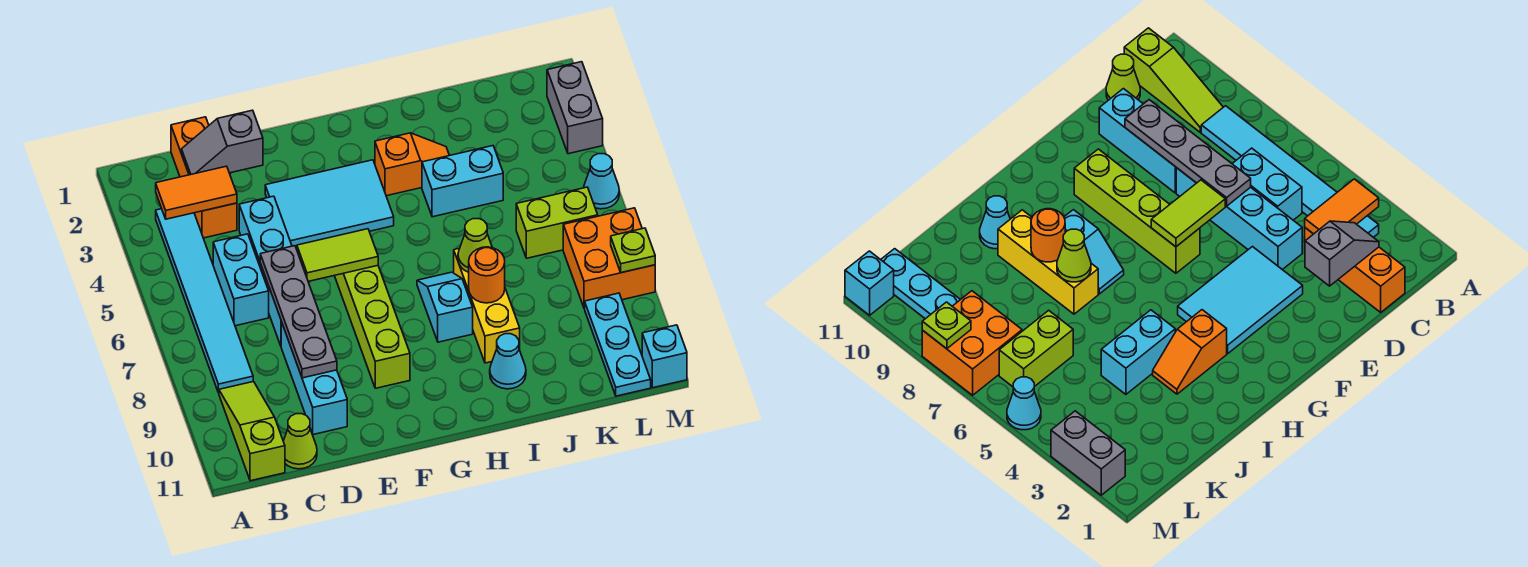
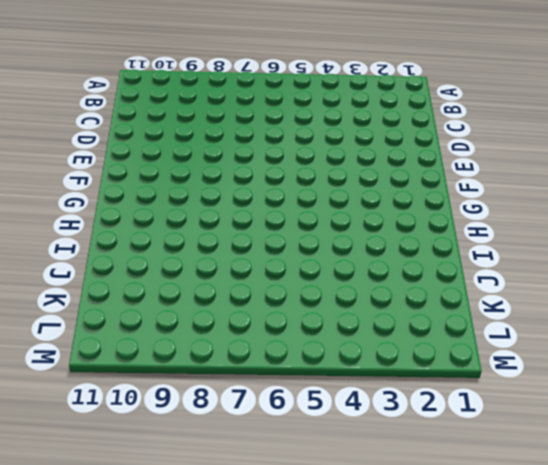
none -> cyan 1x6 tile [156,209,253,393]
none -> lime 1x3 slope [219,381,285,481]
none -> orange 1x3 brick [171,117,237,238]

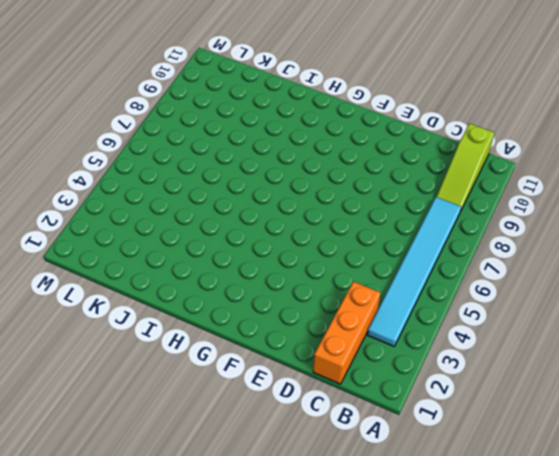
none -> cyan 1x2 brick [213,234,269,326]
none -> lime 1x1 cone [283,414,317,469]
none -> cyan 1x4 brick [239,196,292,346]

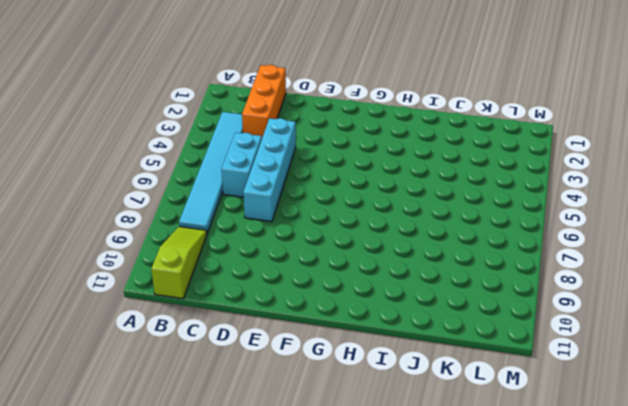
none -> lime 1x1 cone [283,414,317,469]
none -> cyan 1x3 brick [281,322,347,435]
none -> cyan 2x3 tile [265,160,394,248]

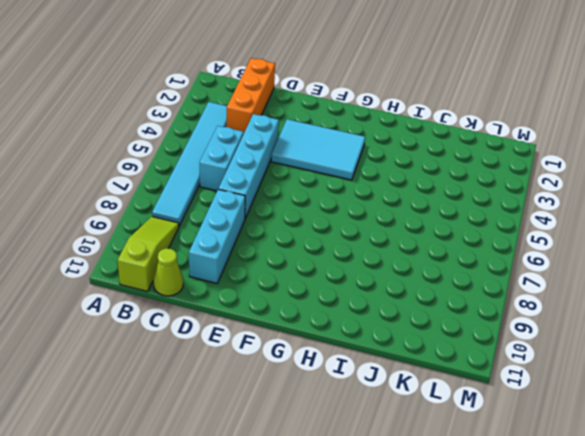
none -> lime 1x4 brick [335,266,410,388]
none -> orange 1x2 slope [375,133,449,196]
none -> cyan 1x2 slope [417,272,473,342]

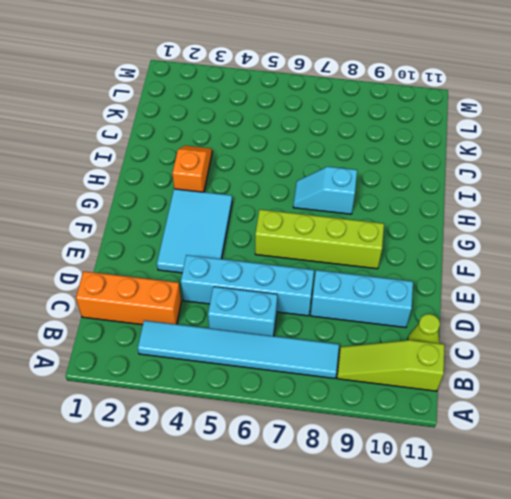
none -> cyan 1x2 brick [422,146,503,217]
none -> yellow 1x3 brick [454,249,520,363]
none -> cyan 1x1 cone [490,334,526,389]

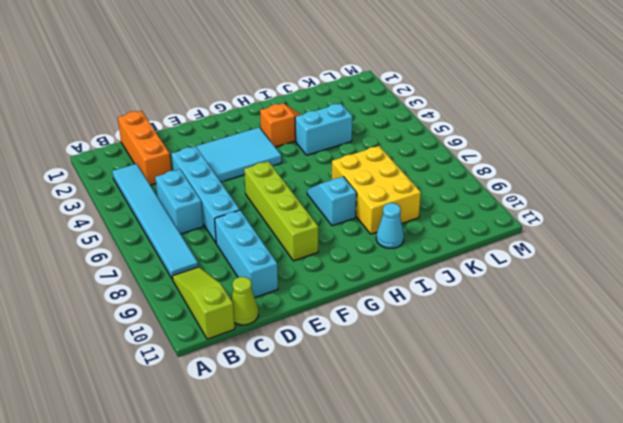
yellow 2x3 brick [332,146,421,234] -> yellow 1x3 brick [454,249,520,363]
none -> lime 1x2 brick [516,187,598,258]
none -> orange 2x2 brick [563,208,655,308]
none -> cyan 1x3 plate [585,293,651,396]

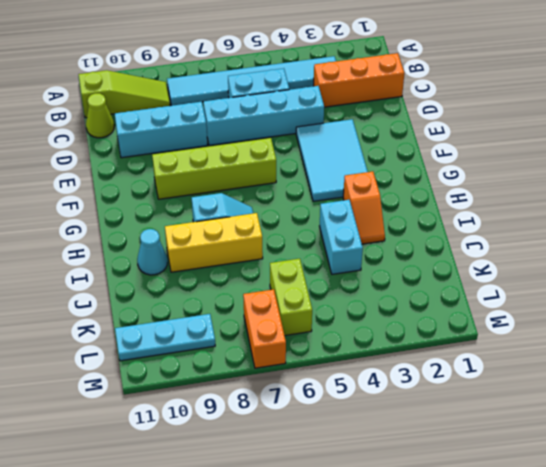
orange 1x2 brick [243,289,286,368] -> orange 2x2 brick [563,208,655,308]
none -> grey 1x2 brick [547,62,603,154]
none -> cyan 1x1 cone [584,154,619,209]
none -> cyan 1x1 brick [642,325,687,388]

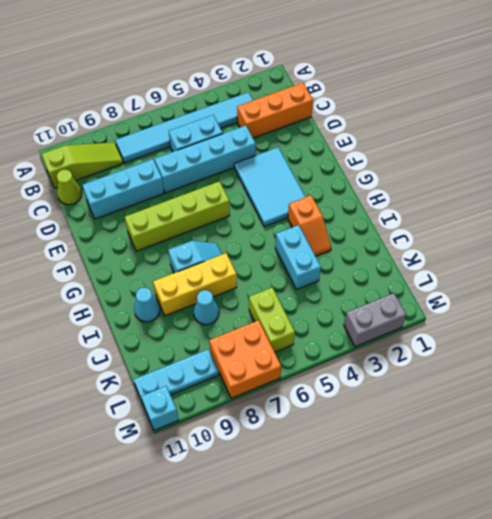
cyan 1x1 cone [194,290,219,325] -> cyan 1x1 cone moved to [584,154,619,209]
none -> orange 1x2 tile [156,166,237,219]
none -> grey 1x2 slope [182,110,263,175]
none -> grey 1x4 plate [260,246,337,378]

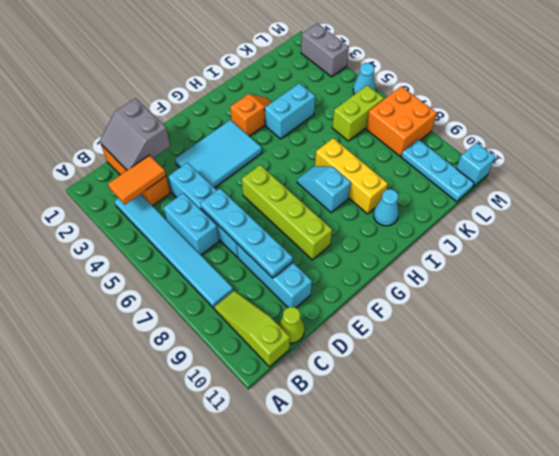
grey 2x2 slope [100,98,170,170] -> grey 1x2 slope [182,110,263,175]
cyan 1x4 plate [200,188,293,278] -> grey 1x4 plate [260,246,337,378]
none -> lime 1x2 tile [297,229,378,281]
none -> lime 1x1 cone [458,219,492,272]
none -> orange 1x1 round brick [469,247,505,303]

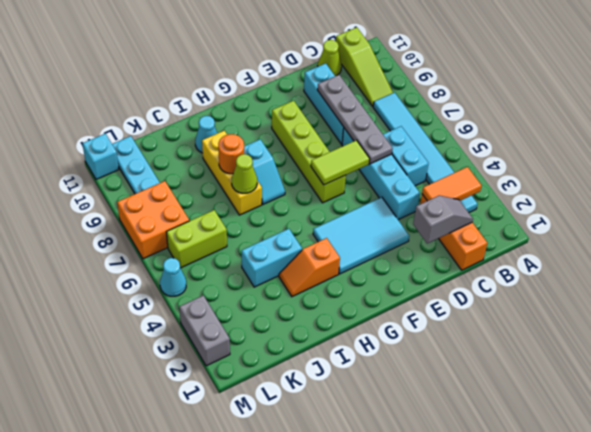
none -> lime 1x1 plate [611,228,655,273]

